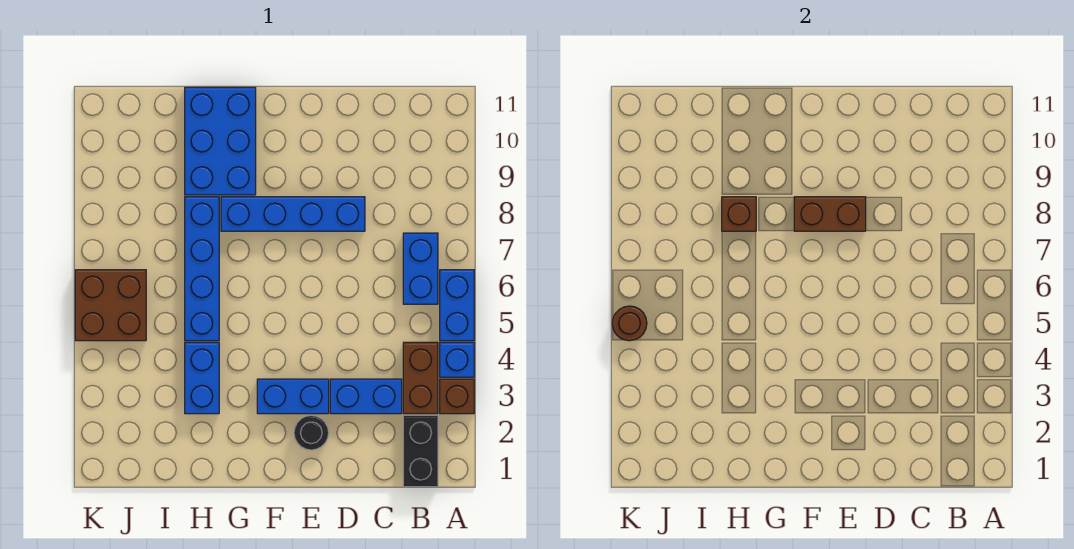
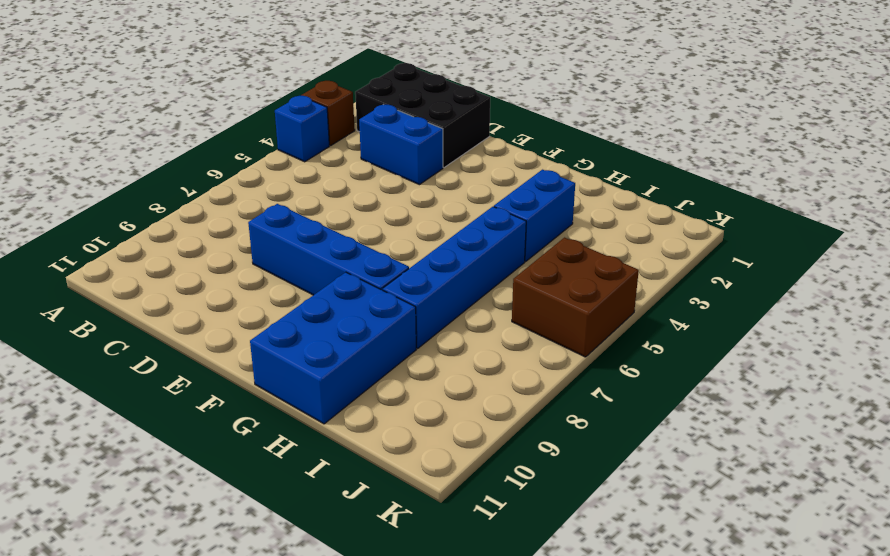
black 2x3 brick [355,63,490,168] -> black 1x2 brick [403,415,438,487]
none -> blue 1x2 brick [440,270,474,341]
none -> brown 1x2 brick [403,342,438,414]
none -> blue 1x2 brick [403,233,438,304]

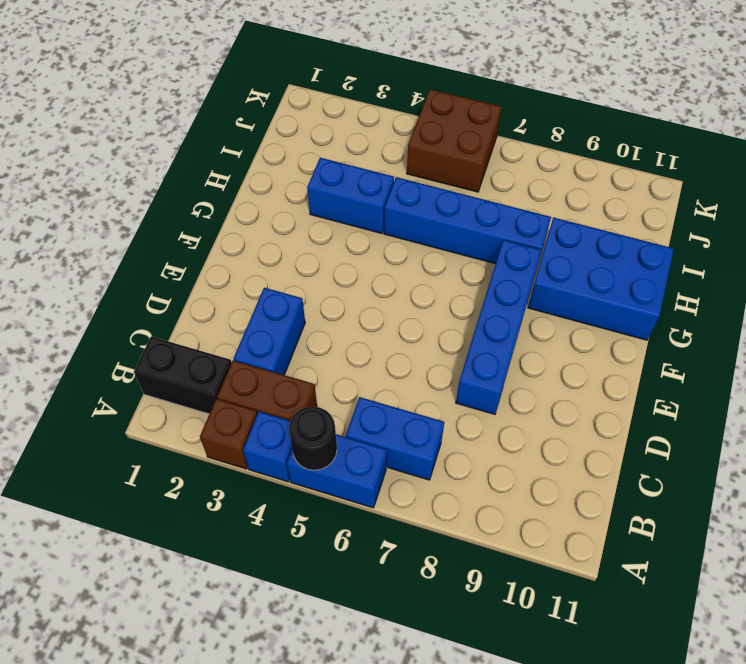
black 1x1 round brick [289,406,337,470] -> black 1x1 round brick moved to [294,415,329,450]
none -> blue 1x2 brick [257,379,329,414]
none -> brown 1x2 brick [794,197,866,231]
none -> brown 1x1 brick [722,197,756,231]

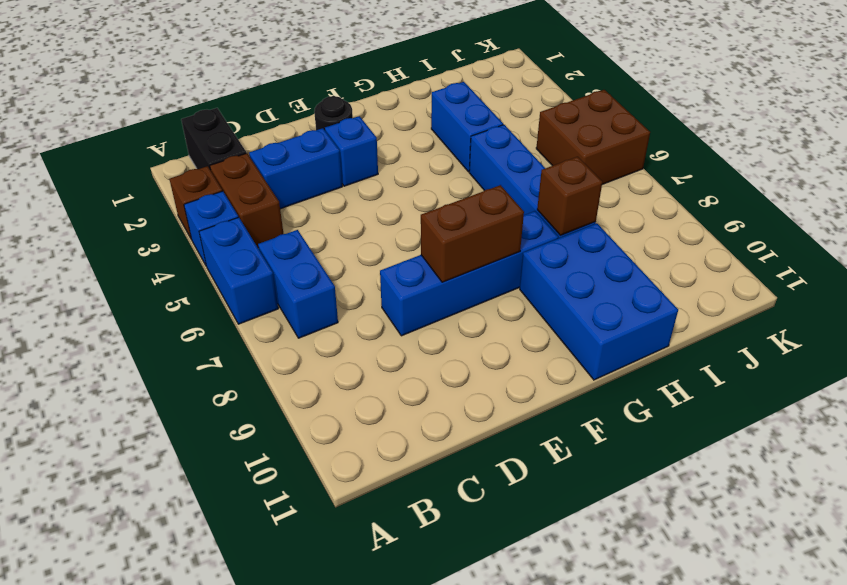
blue 1x1 brick [325,116,378,186] -> blue 1x2 brick [257,379,329,414]
none -> brown 1x1 round brick [612,306,647,341]

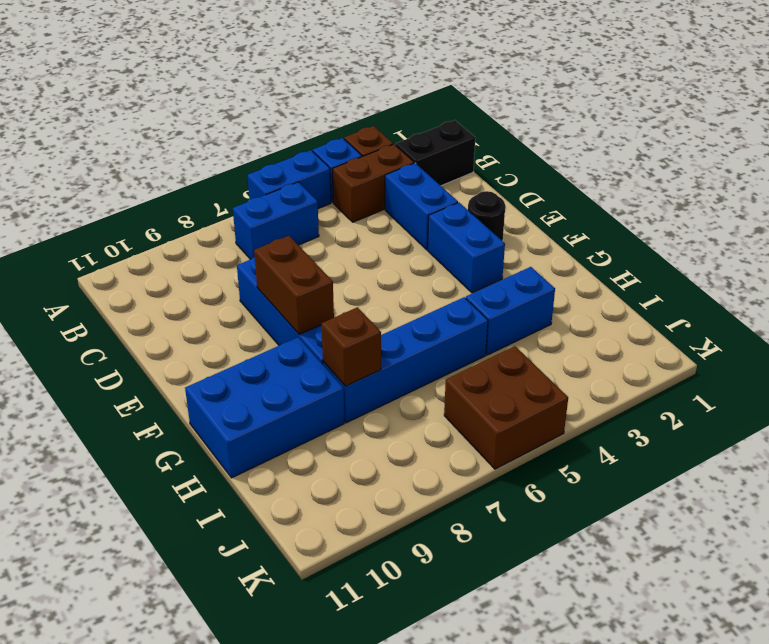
none -> brown 1x1 round brick [612,306,647,341]

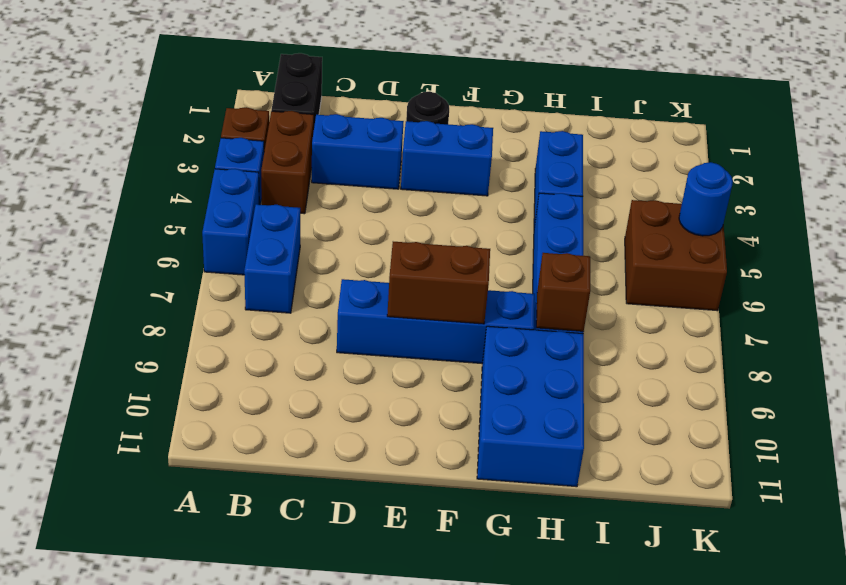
blue 1x1 round brick [679,162,733,236] -> brown 1x1 round brick [612,306,647,341]

